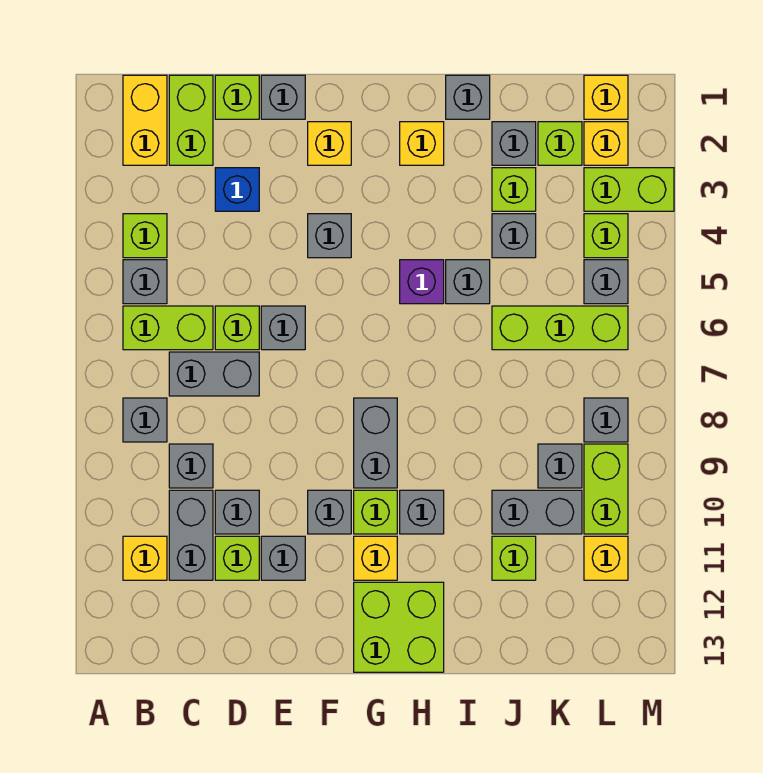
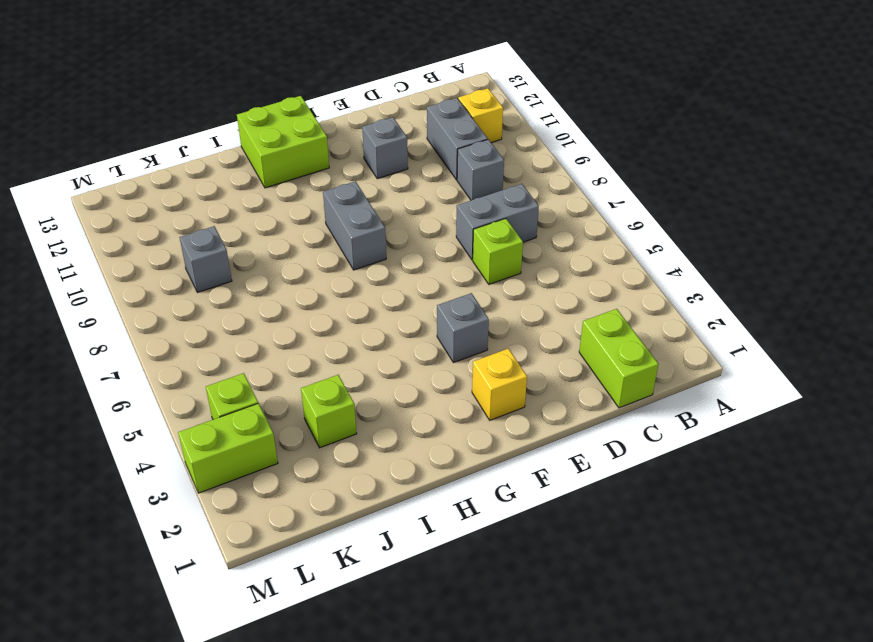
none -> yellow 1x2 brick [123,75,167,165]
none -> lime 1x1 brick [123,214,167,258]
none -> grey 1x1 brick [123,260,167,304]
none -> lime 1x2 brick [123,306,213,350]

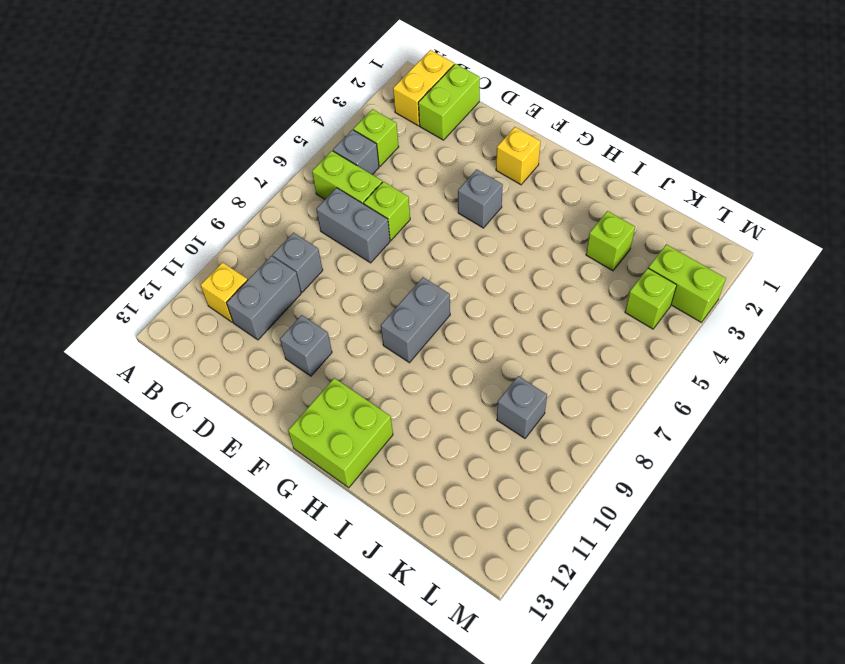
none -> grey 1x1 brick [123,398,167,442]
none -> lime 1x1 brick [215,75,259,119]
none -> blue 1x1 brick [215,168,259,211]
none -> grey 1x1 brick [215,490,259,534]

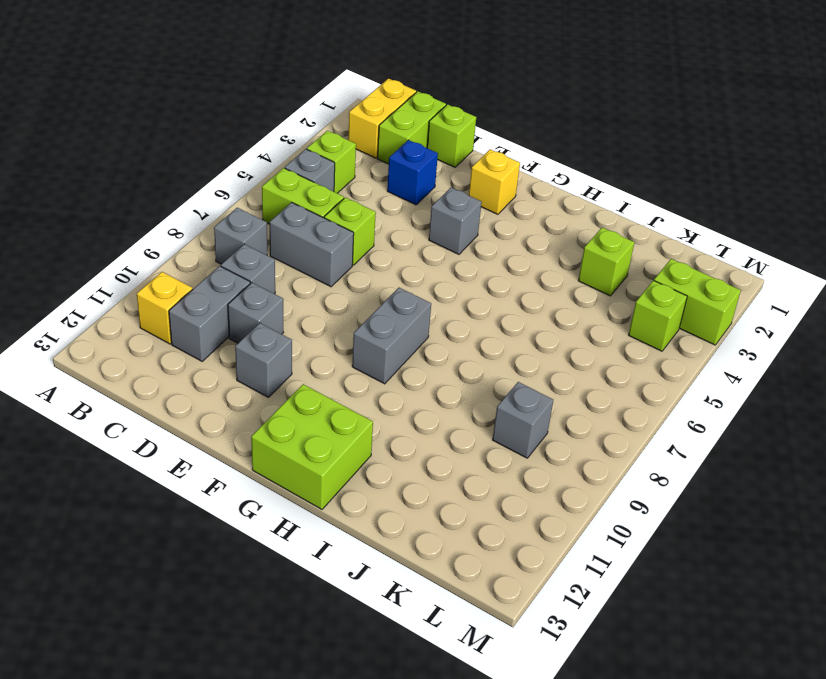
none -> lime 1x1 brick [215,536,259,580]
none -> grey 1x1 brick [261,75,305,119]
none -> grey 1x1 brick [261,306,305,350]
none -> grey 1x1 brick [308,490,351,534]

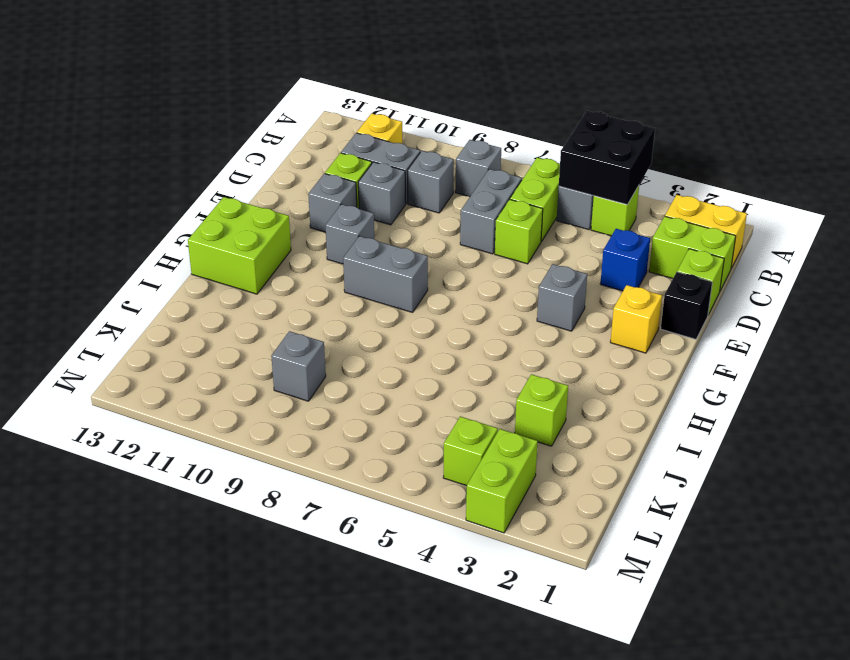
black 2x2 brick [559,111,655,205] -> none
black 1x1 brick [661,272,712,339] -> grey 1x1 brick [261,75,305,119]
none -> grey 1x1 brick [261,306,305,350]
none -> lime 1x1 brick [354,490,397,534]
none -> yellow 1x1 brick [354,536,397,580]
none -> yellow 1x1 brick [400,122,444,165]

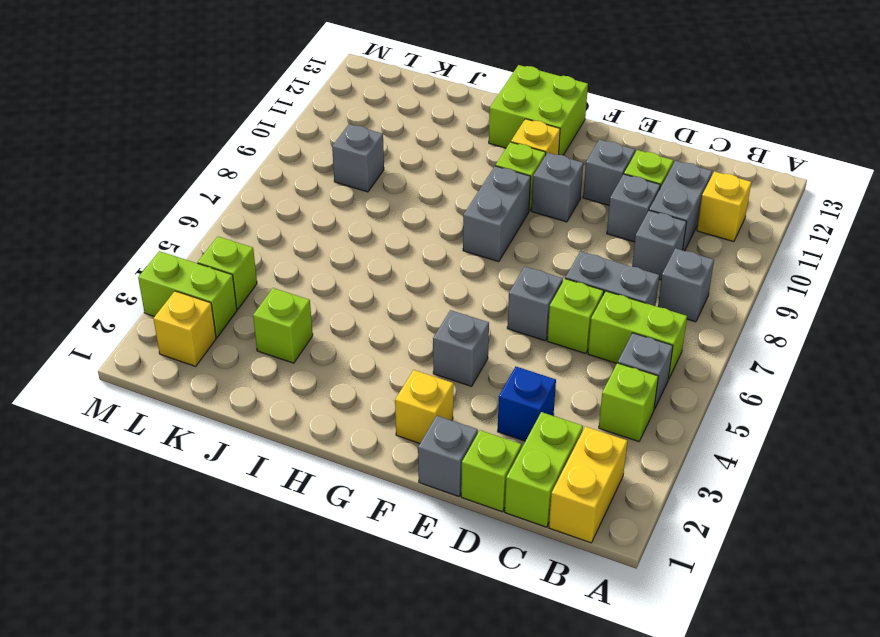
none -> yellow 1x1 brick [400,122,444,165]
none -> purple 1x1 brick [400,260,444,304]
none -> grey 1x1 brick [400,490,444,534]
none -> grey 1x1 brick [446,75,490,119]

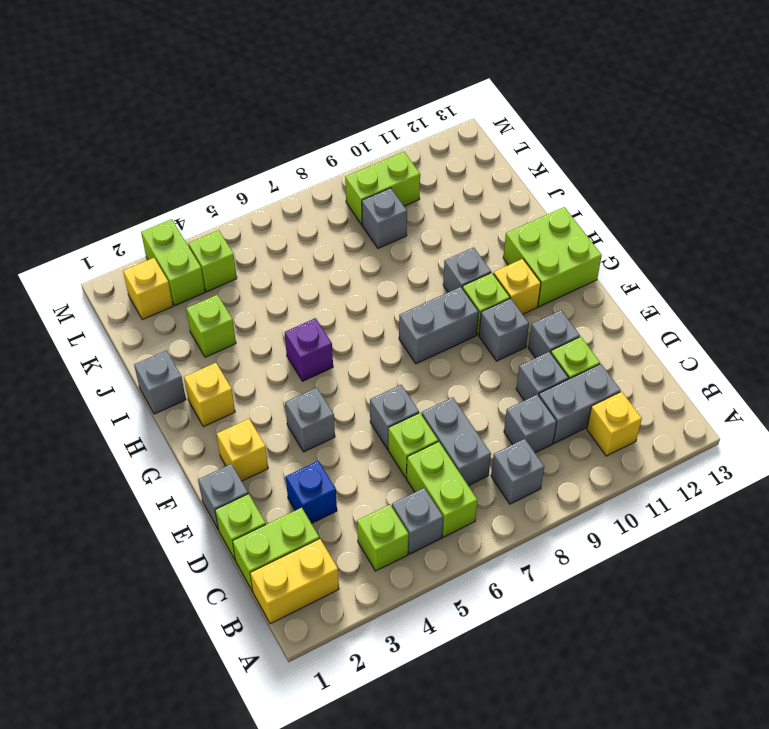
none -> grey 1x1 brick [446,260,490,304]
none -> grey 1x1 brick [492,122,536,165]
none -> grey 1x1 brick [492,214,536,258]
none -> lime 1x3 brick [492,306,628,350]

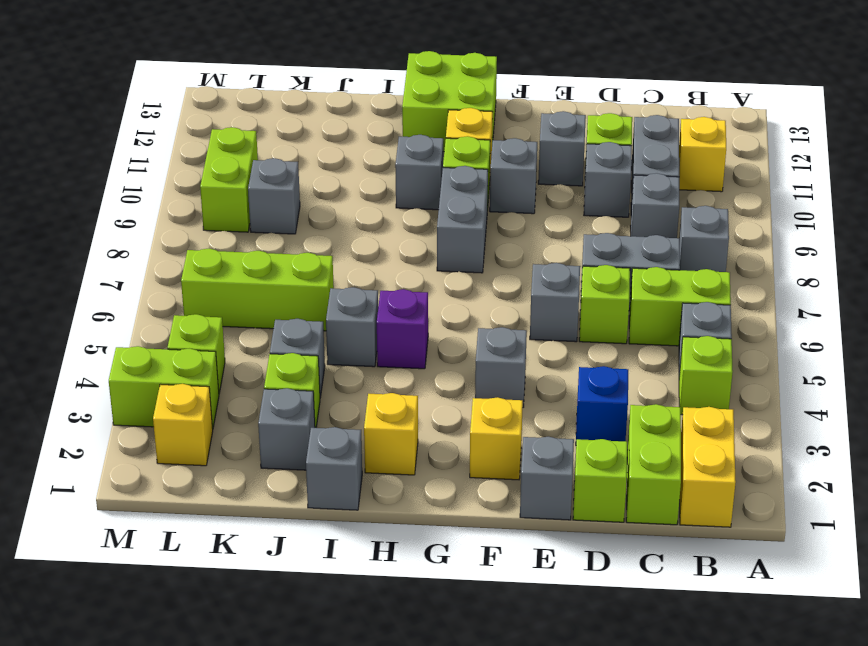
none -> grey 1x2 brick [492,490,582,534]
none -> lime 1x1 brick [492,536,536,580]
none -> lime 1x1 brick [538,122,582,165]
none -> yellow 1x1 brick [584,75,628,119]

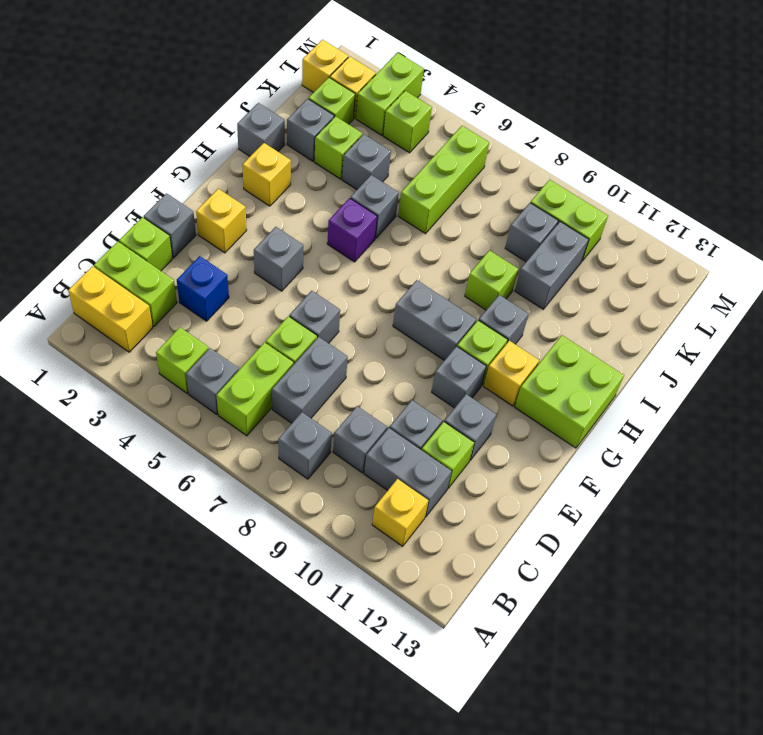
lime 1x1 brick [465,250,518,310] -> lime 1x1 brick moved to [492,536,536,580]
none -> grey 1x1 brick [584,260,628,304]
none -> grey 1x1 brick [584,398,628,442]
none -> yellow 1x1 brick [584,536,628,580]

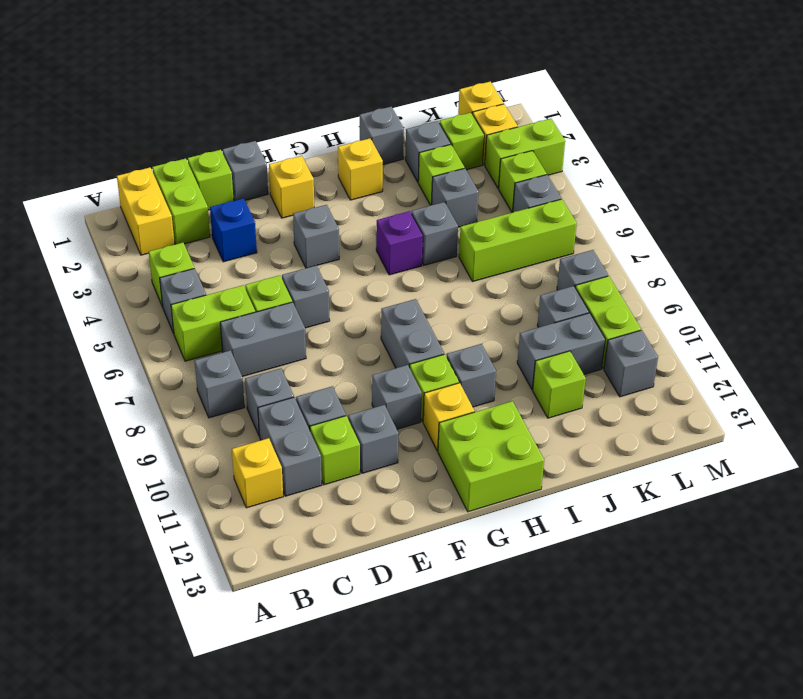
grey 1x1 brick [604,330,658,397] -> yellow 1x1 brick [584,536,628,580]

